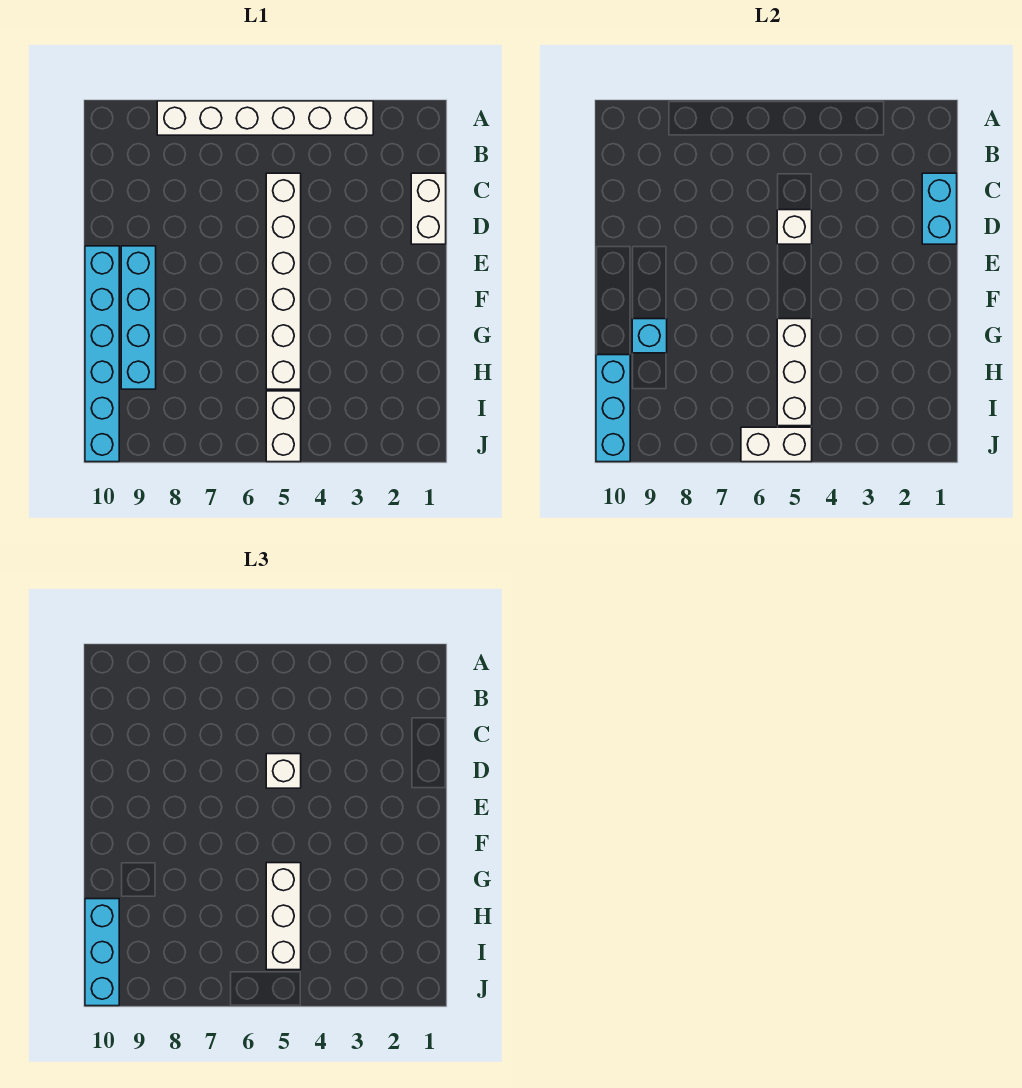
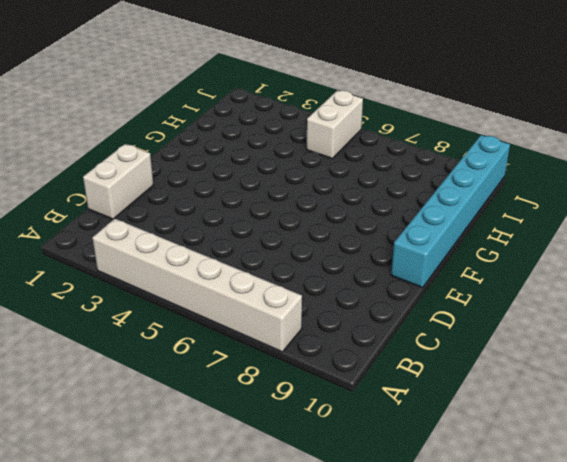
none -> white 1x6 brick [266,173,301,389]
none -> cyan 1x4 brick [121,246,156,389]
none -> cyan 1x2 brick [922,173,957,244]

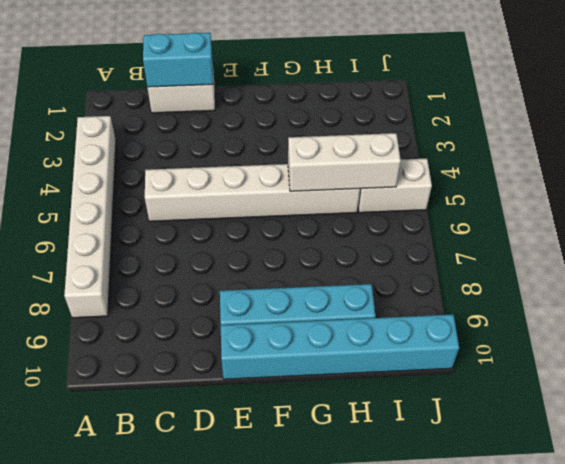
none -> white 1x1 brick [777,210,812,244]
none -> cyan 1x1 brick [632,319,667,353]
none -> cyan 1x3 brick [596,355,630,462]

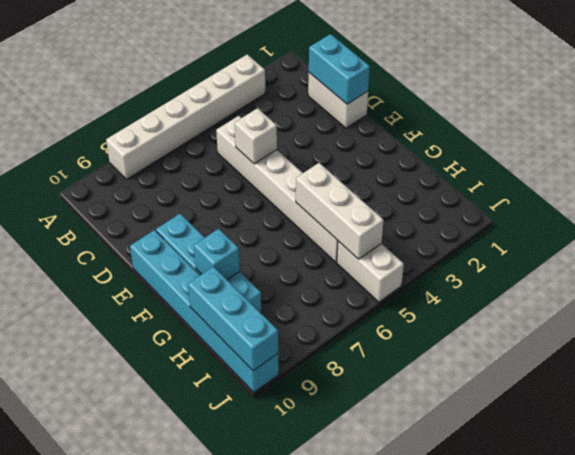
none -> white 1x2 brick [741,427,812,462]
none -> white 1x1 brick [266,754,301,788]
none -> white 1x3 brick [266,863,301,970]

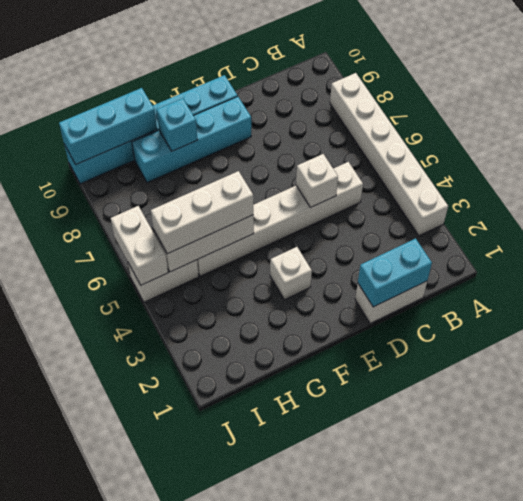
white 1x1 brick [270,247,312,300] -> white 1x1 brick moved to [266,754,301,788]
none -> cyan 1x3 brick [85,899,119,1006]

